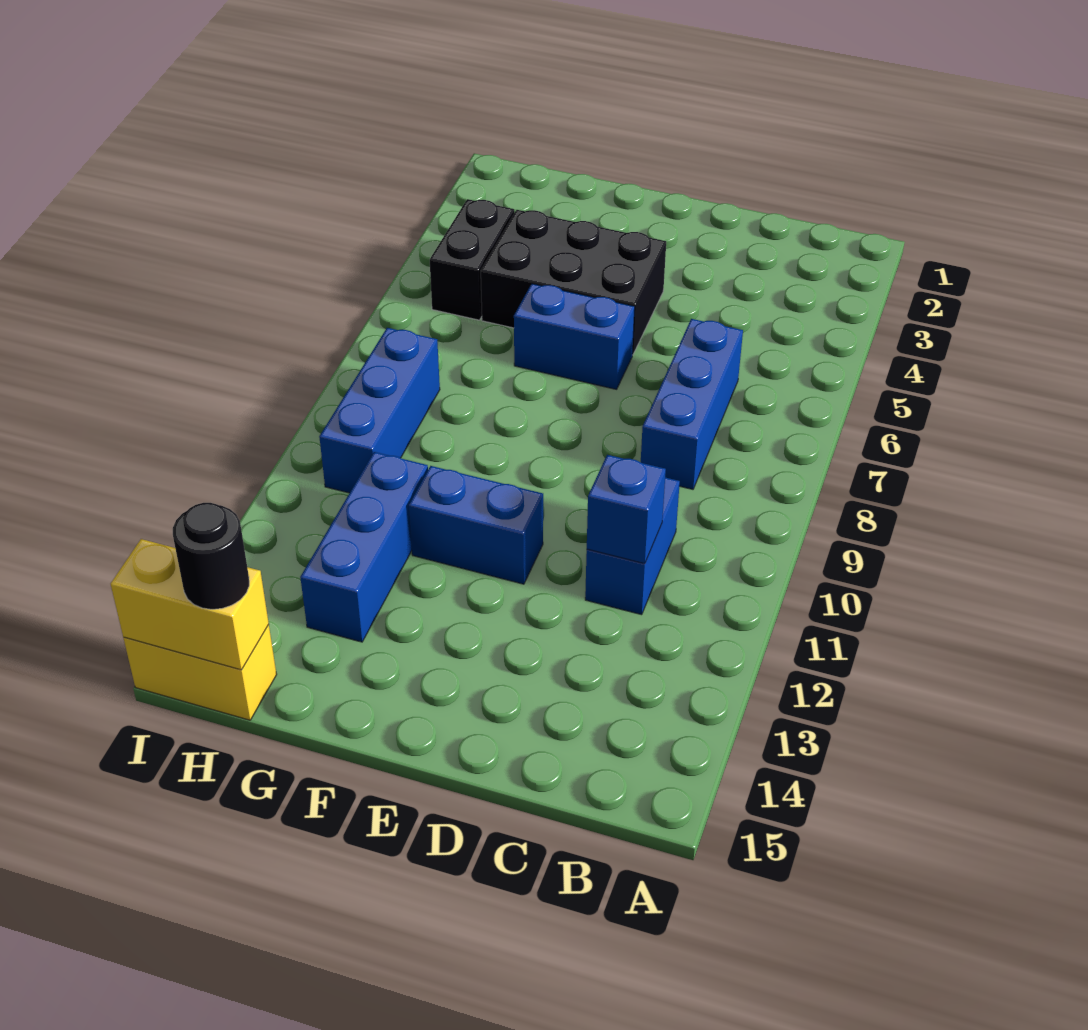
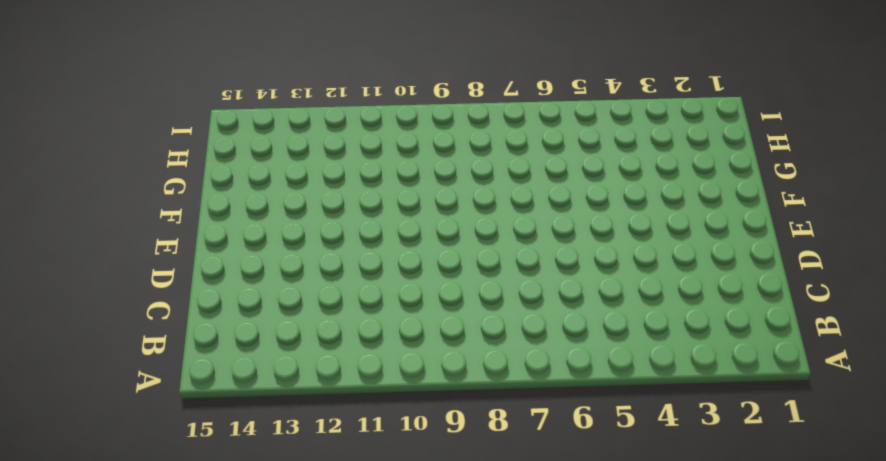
none -> blue 1x3 brick [641,319,743,489]
none -> blue 1x2 brick [585,477,680,615]
none -> black 2x3 brick [481,210,666,355]

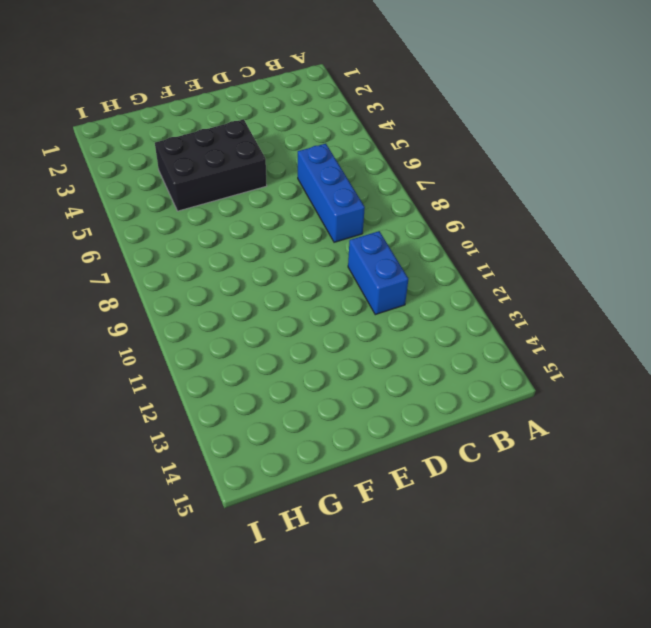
none -> blue 1x2 brick [514,284,635,389]
none -> blue 1x2 brick [409,466,543,584]
none -> blue 1x3 brick [300,452,428,642]

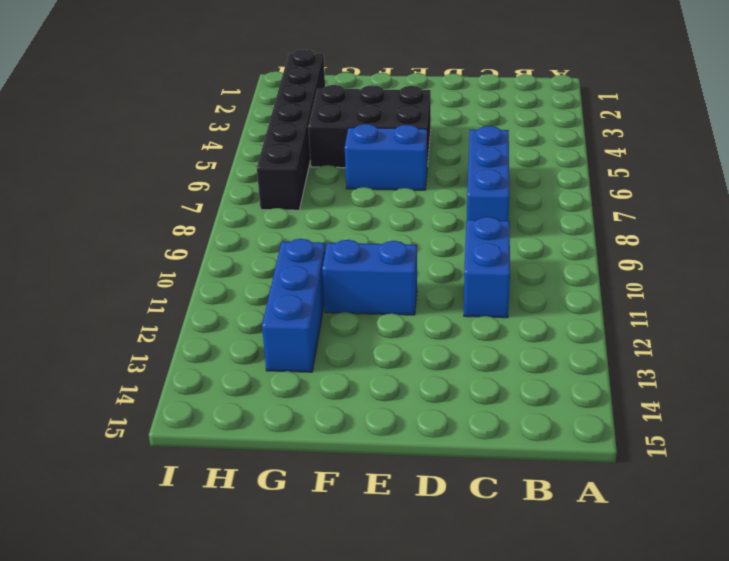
black 1x6 brick [257,49,325,210] -> black 1x2 brick [430,199,514,320]
none -> blue 1x3 brick [319,328,440,493]
none -> yellow 1x2 brick [124,625,277,720]
none -> blue 1x1 brick [587,455,666,564]

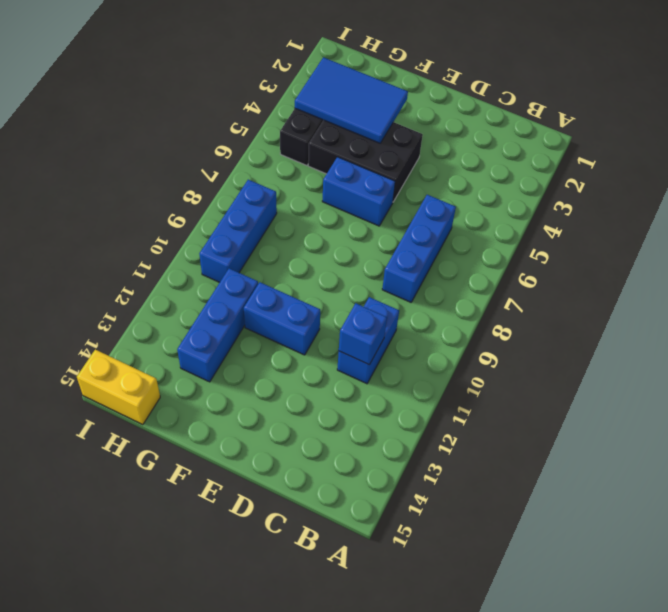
blue 2x3 tile [295,57,408,143] -> none
none -> yellow 1x2 brick [111,539,269,670]
none -> black 1x1 round brick [173,503,249,609]

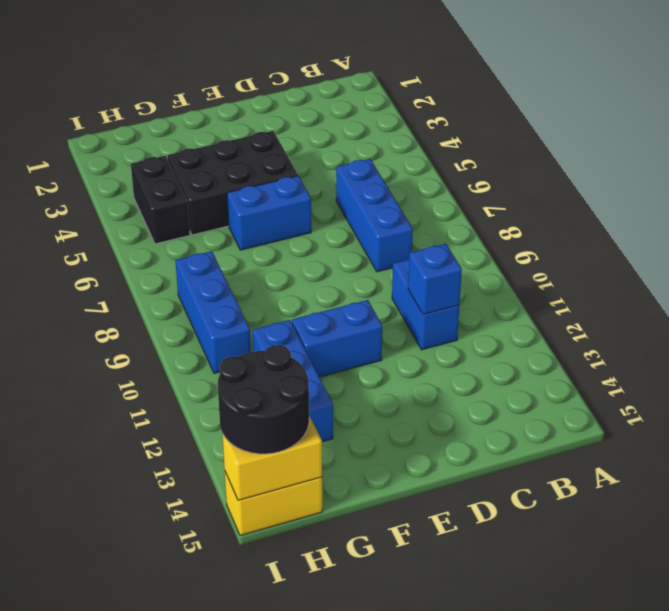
black 2x2 round brick [218,345,309,454] -> black 1x1 round brick [173,503,249,609]

